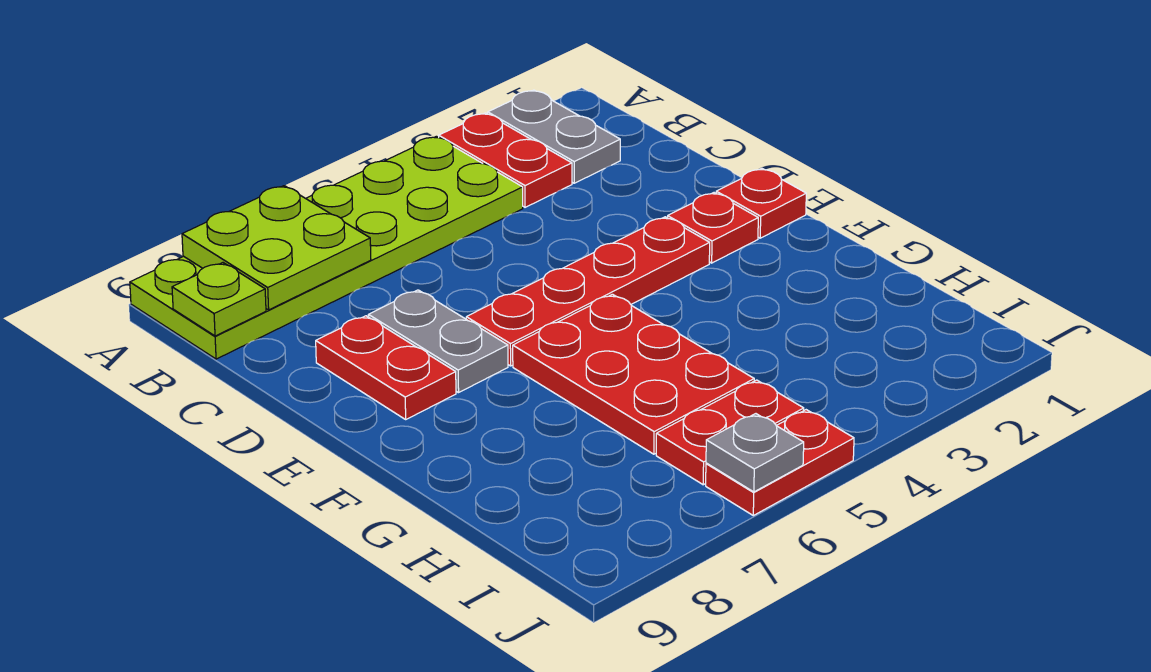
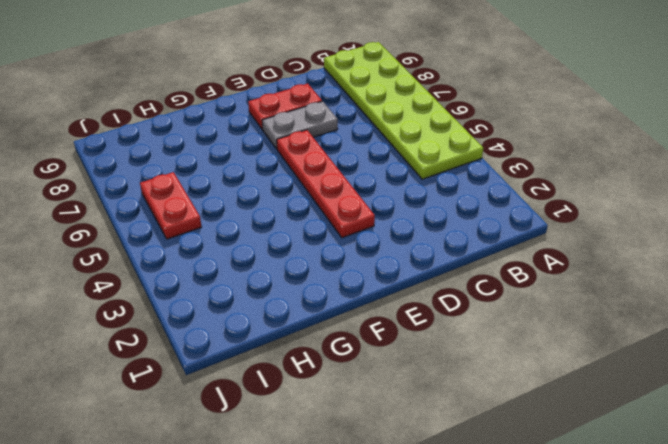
none -> grey 1x2 plate [488,90,620,183]
none -> red 1x2 plate [439,113,572,207]
none -> red 1x1 plate [716,168,806,238]

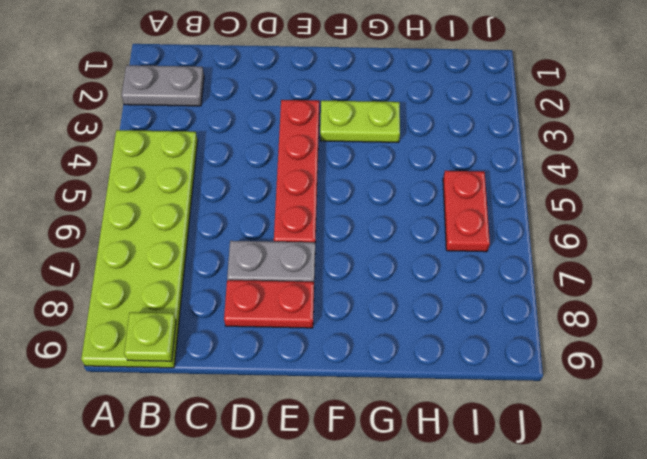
lime 1x2 plate [320,101,400,142] -> none
none -> red 1x2 plate [439,113,572,207]
none -> red 1x1 plate [716,168,806,238]
none -> red 1x1 plate [668,193,758,263]

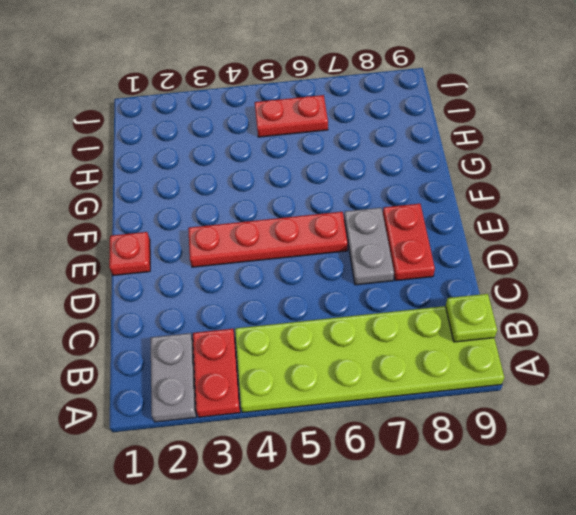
none -> red 1x1 plate [668,193,758,263]
none -> red 2x3 plate [513,294,754,454]
none -> red 1x2 plate [706,410,854,515]

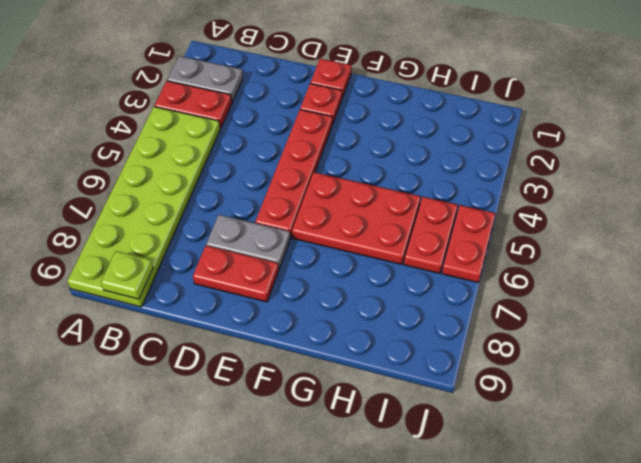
none -> lime 2x2 plate [182,186,371,310]
none -> grey 1x1 plate [706,414,804,492]

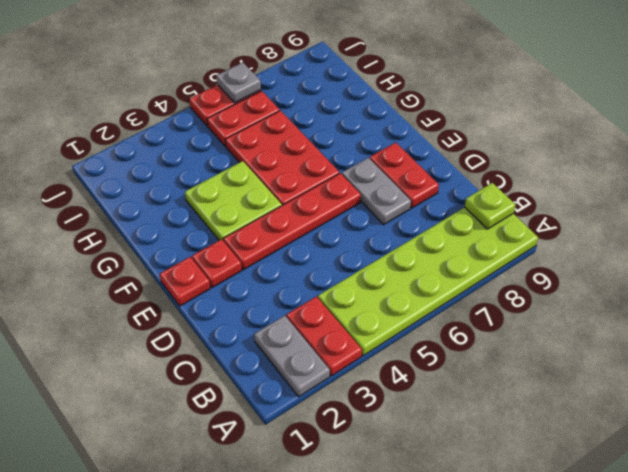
lime 2x2 plate [185,161,282,241] -> lime 2x2 plate moved to [182,186,371,310]

